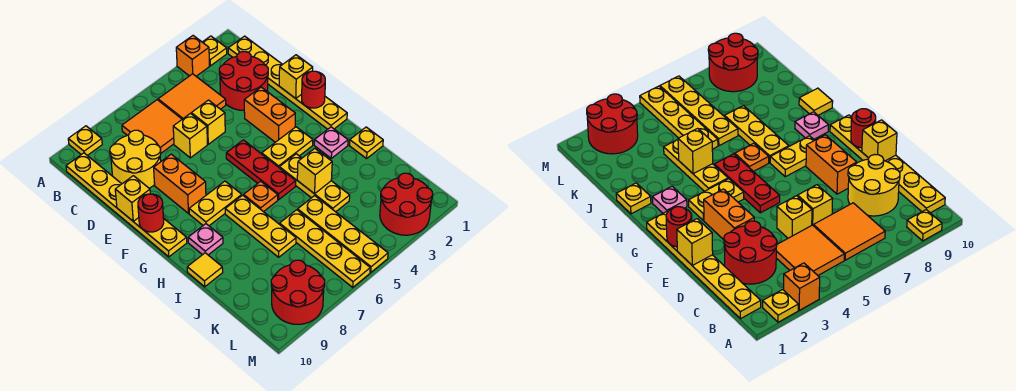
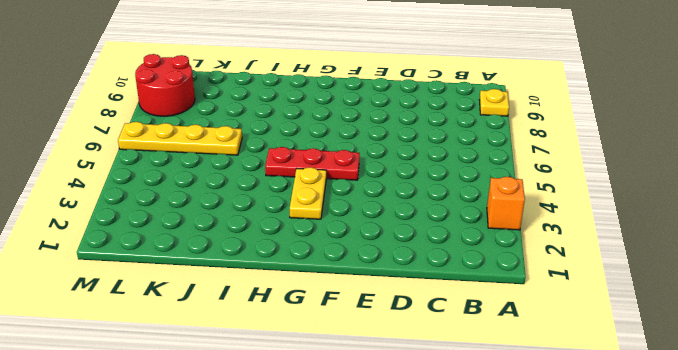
none -> yellow 1x1 plate [203,36,227,66]
none -> yellow 1x6 plate [228,36,347,129]
none -> orange 2x2 tile [158,74,226,119]
none -> orange 2x2 tile [122,100,182,153]

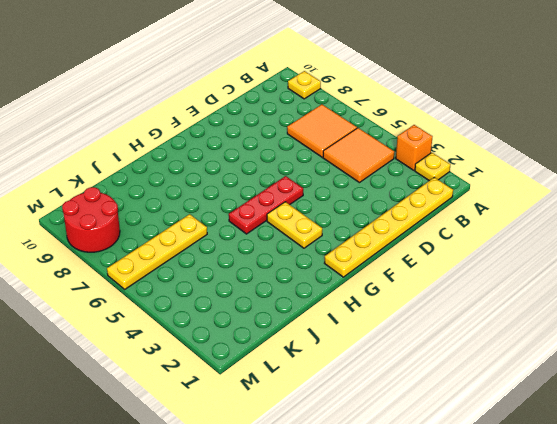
none -> yellow 1x6 plate [66,153,187,257]
none -> red 2x2 round brick [219,52,268,110]
none -> yellow 2x2 round brick [110,130,161,188]
none -> yellow 1x1 brick [191,100,225,144]

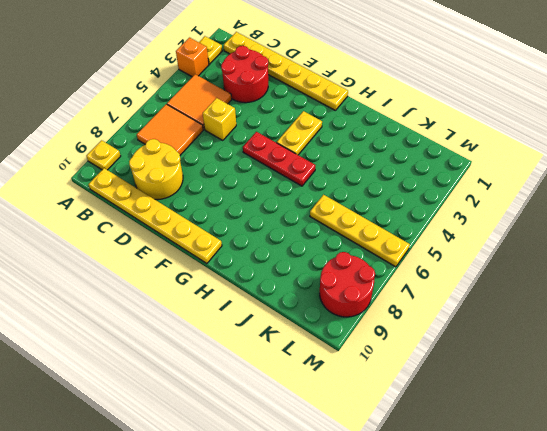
none -> yellow 1x1 brick [173,113,207,158]
none -> orange 1x2 brick [244,87,295,142]
none -> orange 1x2 brick [154,154,206,213]
none -> yellow 1x2 plate [189,181,242,226]

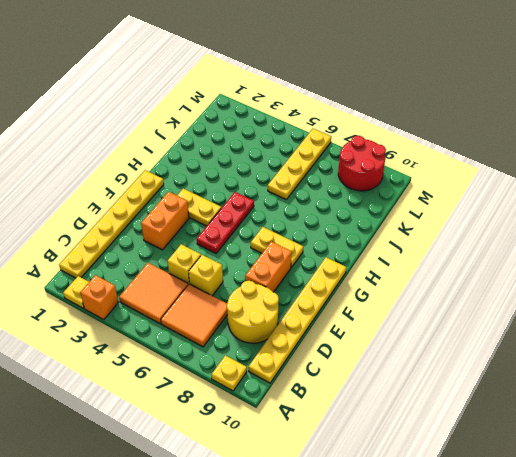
none -> red 2x2 round brick [219,52,268,110]
none -> pink 1x1 plate [314,127,348,158]
none -> yellow 1x3 plate [279,154,350,212]
none -> orange 1x1 plate [244,181,278,212]

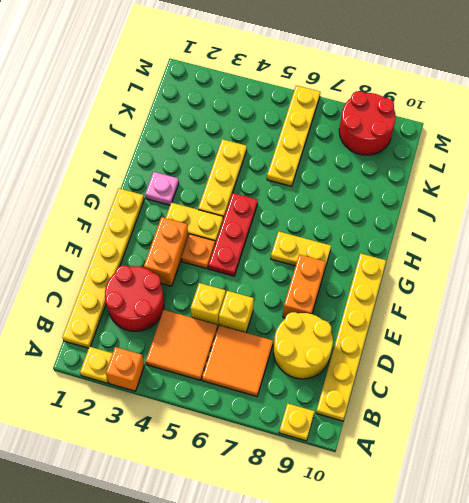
orange 1x1 plate [181,234,215,269] -> orange 1x1 plate moved to [244,181,278,212]
none -> yellow 1x3 plate [225,195,296,257]
none -> pink 1x1 plate [188,224,223,255]
none -> yellow 1x1 plate [349,127,383,159]
none -> yellow 1x1 tile [187,253,223,287]

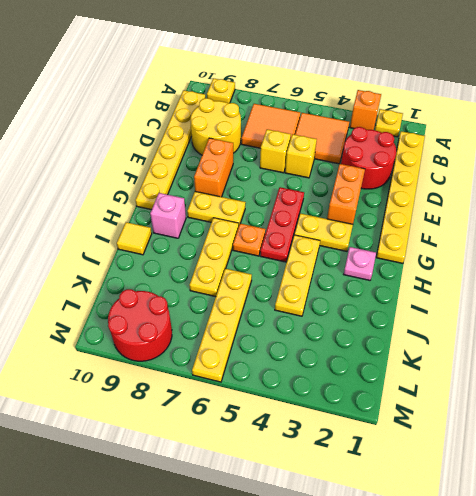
pink 1x1 brick [150,193,186,238] -> pink 1x1 plate [188,224,223,255]
none -> yellow 1x1 plate [349,127,383,159]
none -> yellow 1x4 plate [298,196,388,272]
none -> red 2x2 round brick [380,173,433,235]
none -> yellow 1x1 brick [279,55,313,98]

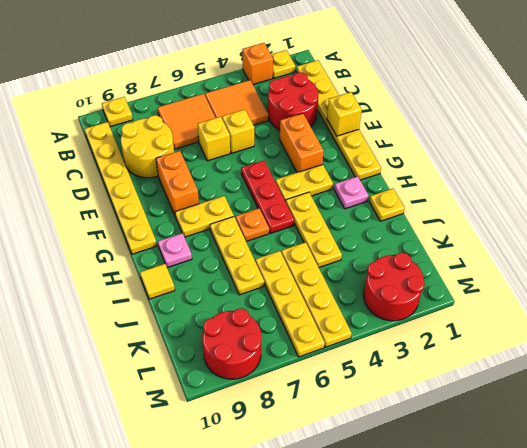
none -> yellow 1x1 brick [115,176,150,221]
none -> red 1x1 round brick [302,71,325,108]
none -> red 1x1 round brick [138,194,164,232]
none -> yellow 1x1 brick [297,149,332,194]

